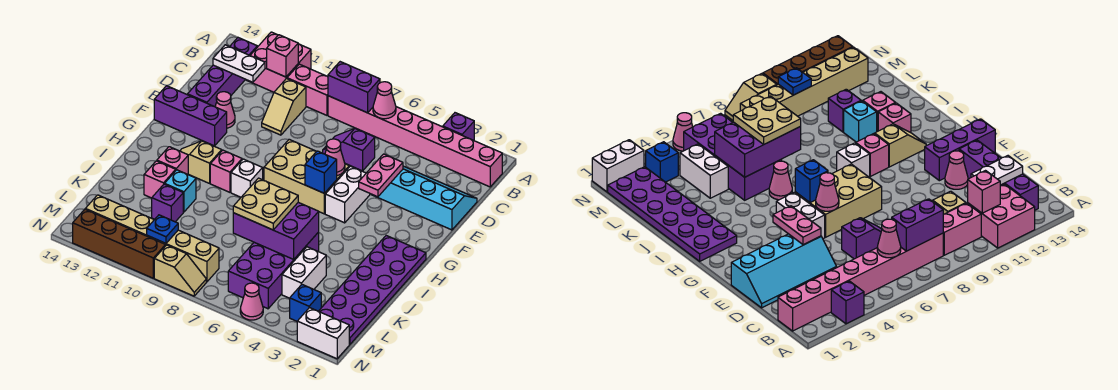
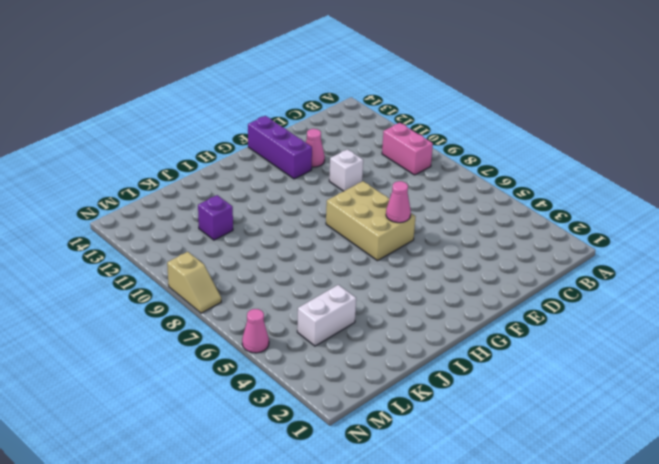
white 1x1 brick [329,149,363,191] -> white 1x1 brick moved to [231,159,263,197]
none -> purple 1x1 brick [443,113,474,140]
none -> pink 2x2 brick [247,32,311,92]
none -> pink 1x8 brick [328,96,502,187]
none -> purple 1x4 brick [187,38,257,107]

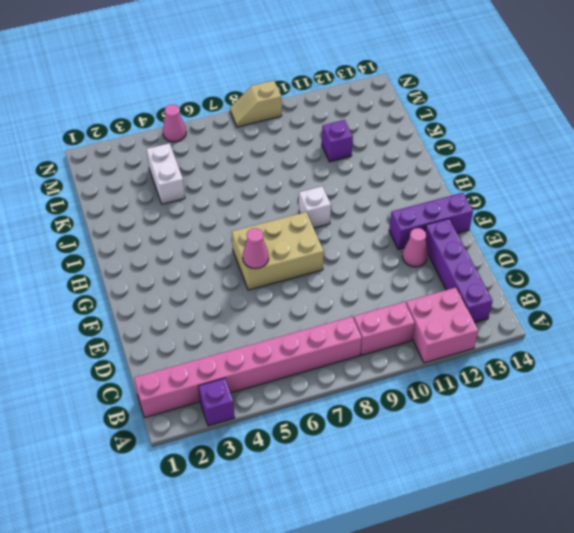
none -> tan 1x2 slope [262,79,306,135]
none -> cyan 2x4 slope [371,166,477,230]
none -> purple 1x2 slope [323,129,375,171]
none -> white 1x2 brick [325,166,370,223]

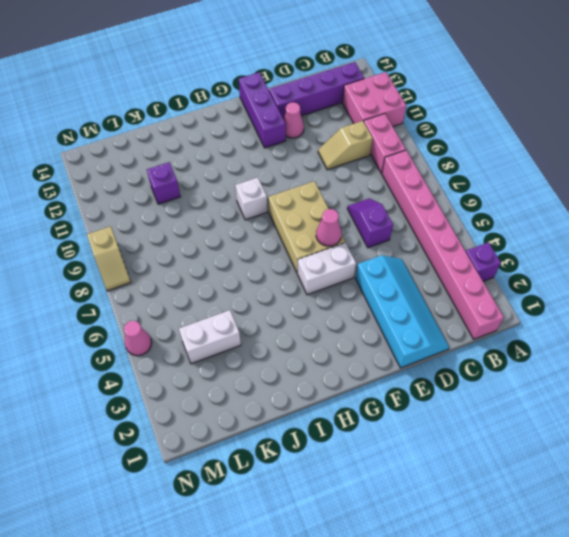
none -> purple 2x6 plate [319,236,426,344]
none -> pink 1x1 brick [210,150,242,192]
none -> tan 1x2 slope [180,141,222,183]
none -> pink 1x1 cone [769,161,792,200]

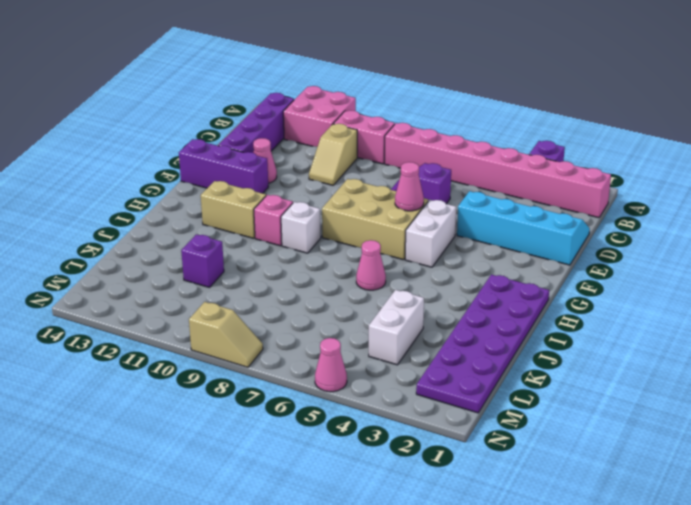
tan 1x2 brick [201,181,266,238] -> tan 1x2 slope [180,141,222,183]
none -> pink 1x1 brick [157,147,188,174]
none -> purple 2x4 brick [228,232,319,309]
none -> cyan 1x1 brick [165,170,196,212]
none -> pink 1x1 brick [144,161,176,198]

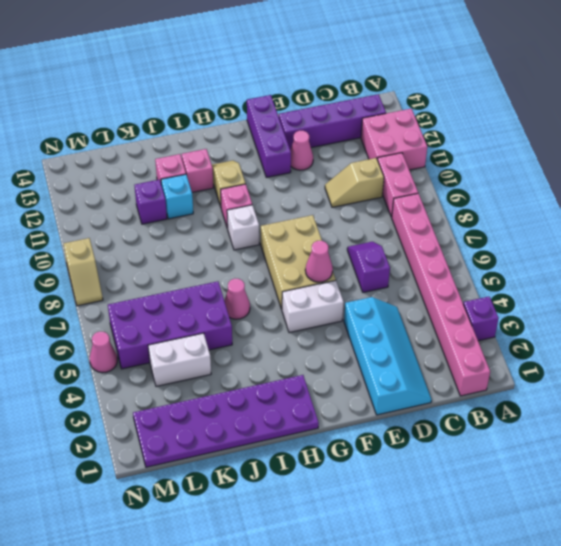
none -> blue 1x1 brick [290,285,321,321]
none -> tan 1x6 brick [86,195,219,282]
none -> white 1x2 brick [297,308,349,359]
none -> brown 1x4 brick [73,209,166,278]

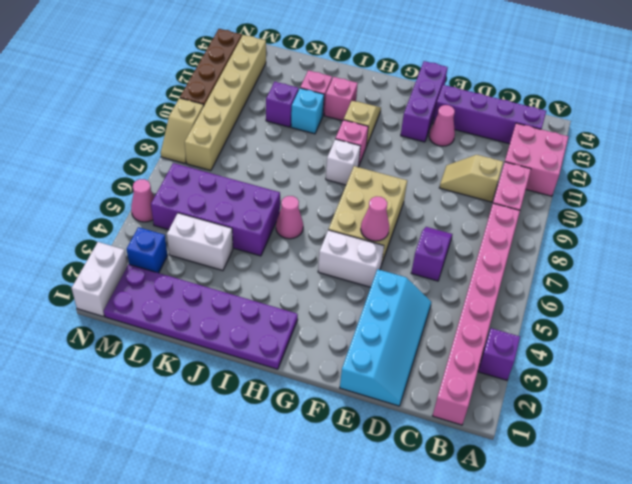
none -> pink 1x1 cone [373,82,396,119]
none -> purple 1x2 brick [328,62,380,113]
none -> pink 1x1 brick [267,35,298,77]
none -> white 1x2 plate [213,45,265,82]

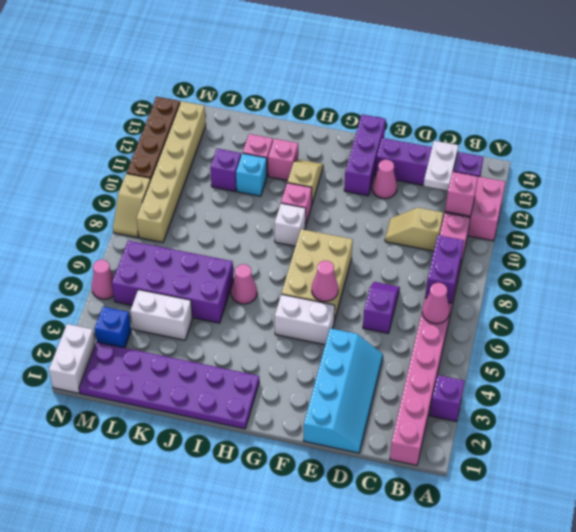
none -> pink 1x2 plate [359,154,403,197]
none -> blue 1x1 brick [305,151,337,193]
none -> purple 2x3 brick [233,202,319,260]
none -> blue 1x1 plate [147,215,178,243]

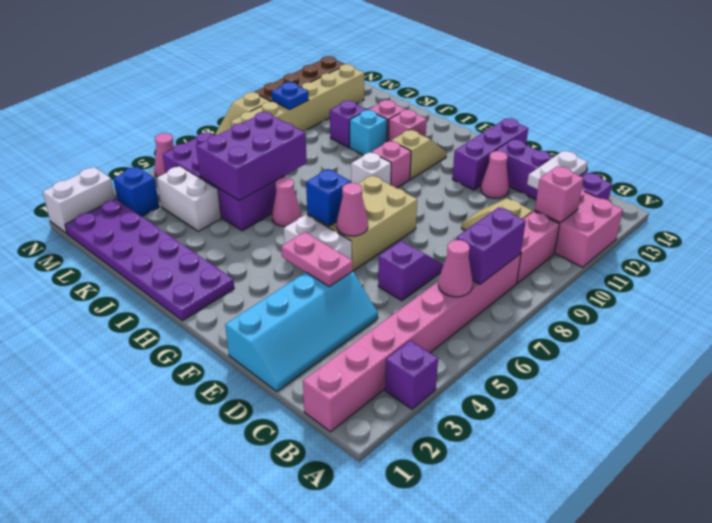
none -> tan 2x2 plate [233,178,298,230]

